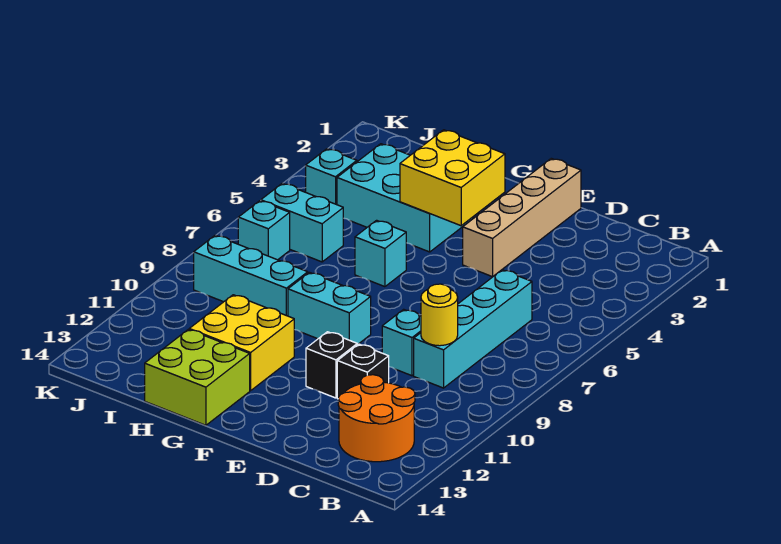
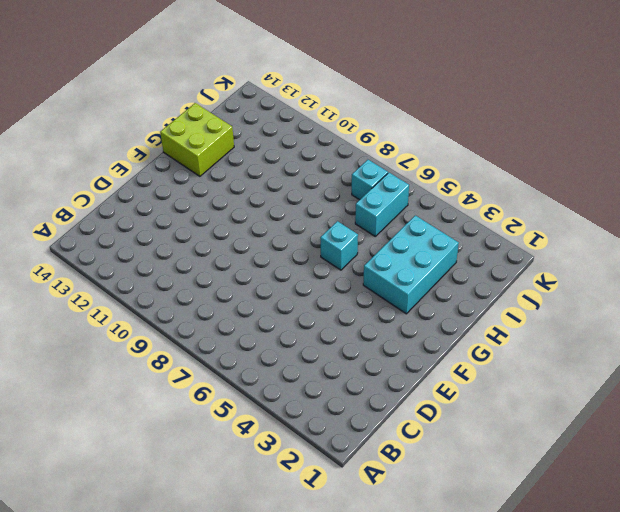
none -> orange 2x2 round brick [338,375,415,462]
none -> cyan 1x4 brick [414,270,532,388]
none -> cyan 1x1 brick [382,309,421,376]

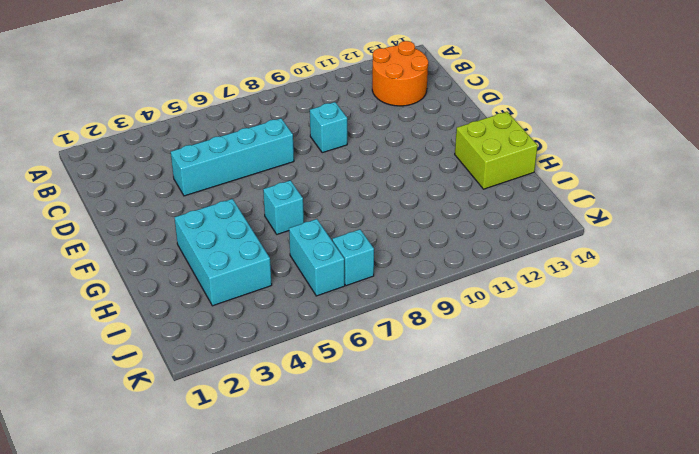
cyan 1x4 brick [171,118,294,196] -> cyan 1x4 brick moved to [414,270,532,388]
none -> black 1x1 brick [337,344,389,399]
none -> tan 1x4 brick [463,158,581,277]
none -> black 1x1 brick [306,332,357,398]

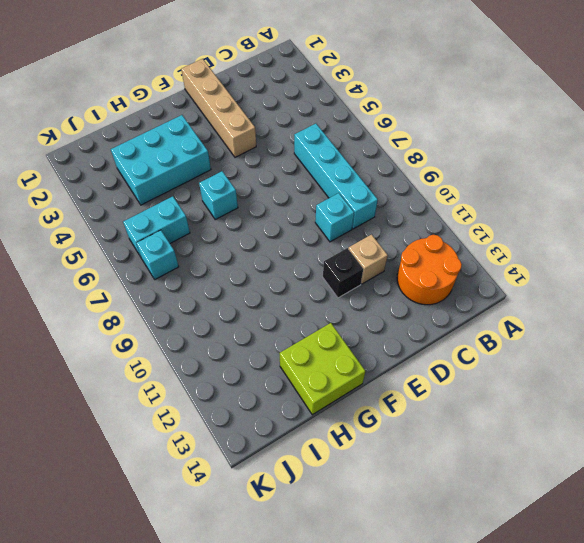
tan 1x1 brick [348,235,388,284] -> black 1x1 brick [337,344,389,399]
none -> cyan 1x2 brick [288,272,371,345]
none -> yellow 2x2 brick [189,295,294,391]
none -> cyan 1x3 brick [194,235,308,316]

